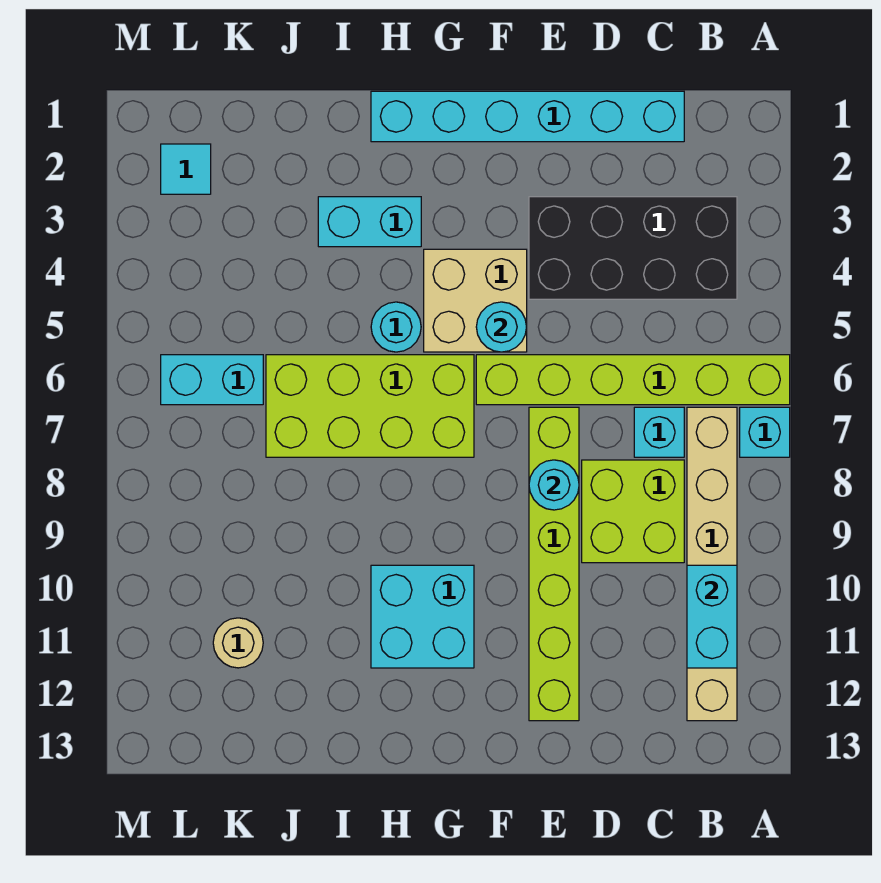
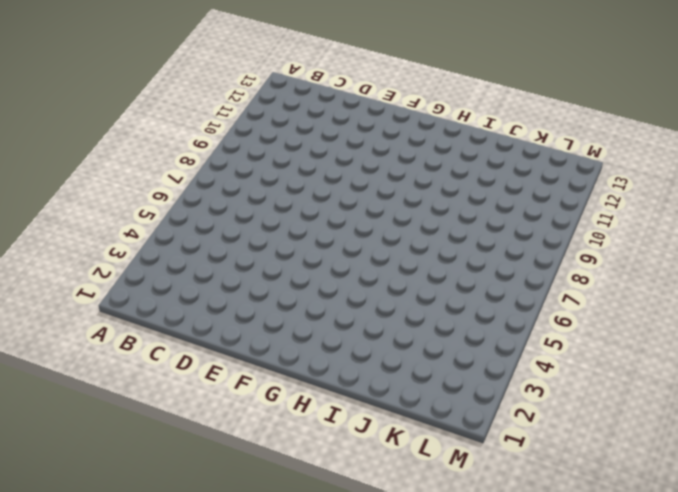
none -> lime 1x6 brick [476,355,790,405]
none -> cyan 1x1 brick [740,407,790,457]
none -> black 2x4 brick [529,197,737,299]

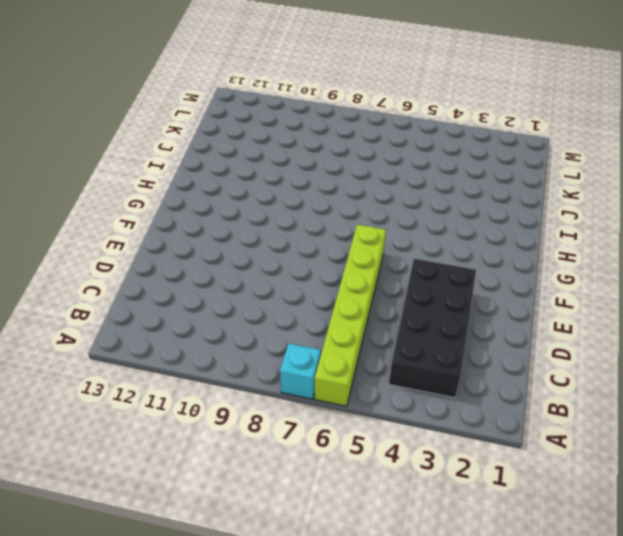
none -> tan 1x6 brick [687,407,737,721]
none -> cyan 1x6 brick [371,91,684,142]
none -> cyan 1x1 brick [634,407,684,457]

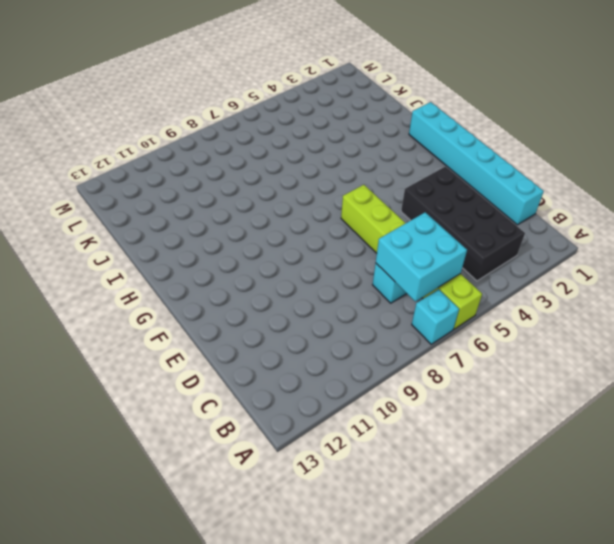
cyan 2x2 brick [376,212,467,302] -> cyan 2x2 brick moved to [371,565,474,668]
none -> tan 1x6 brick [687,407,737,721]
none -> lime 2x2 brick [582,460,684,563]
none -> lime 1x6 brick [529,407,579,721]

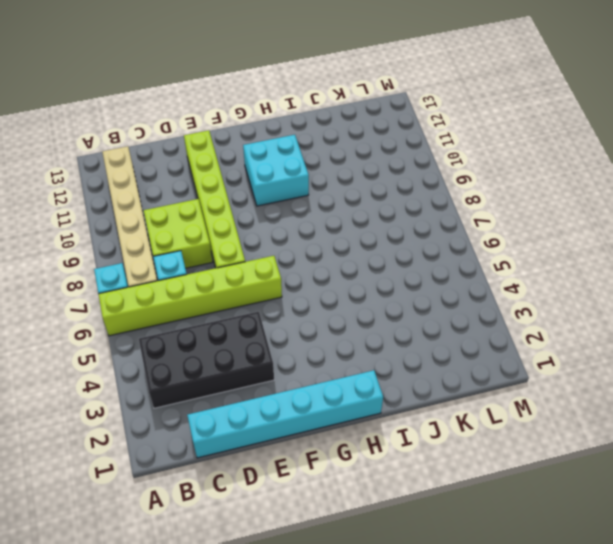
none -> tan 2x2 brick [424,249,527,352]
none -> lime 2x4 brick [266,355,474,457]
none -> cyan 1x2 brick [318,197,421,247]

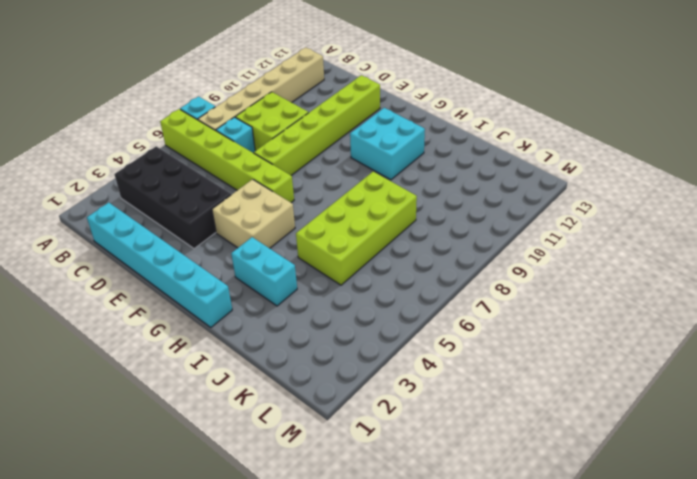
lime 2x4 brick [296,172,417,285] -> lime 2x4 brick turned to [266,355,474,457]
none -> cyan 1x1 round brick [371,302,421,352]
none -> cyan 1x2 brick [161,355,263,405]
none -> tan 1x1 round brick [213,618,263,668]

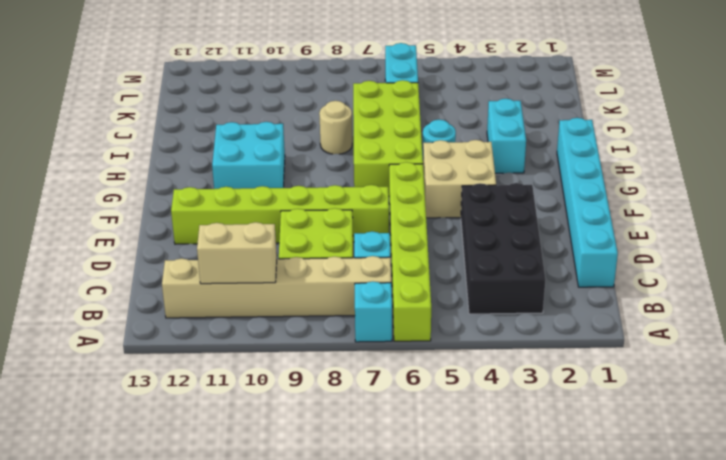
tan 1x2 brick [197,222,277,284] -> cyan 1x2 brick [687,565,737,668]
tan 1x1 round brick [319,101,352,154] -> tan 1x1 round brick moved to [213,618,263,668]
none -> cyan 1x1 tile [161,144,211,194]
none -> cyan 1x1 round brick [529,460,579,510]
none -> cyan 1x1 round brick [476,302,527,352]

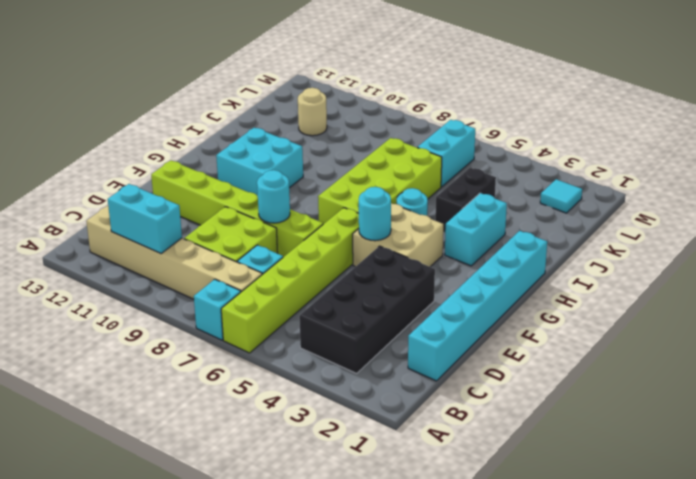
black 1x2 brick [435,168,496,232] -> none

